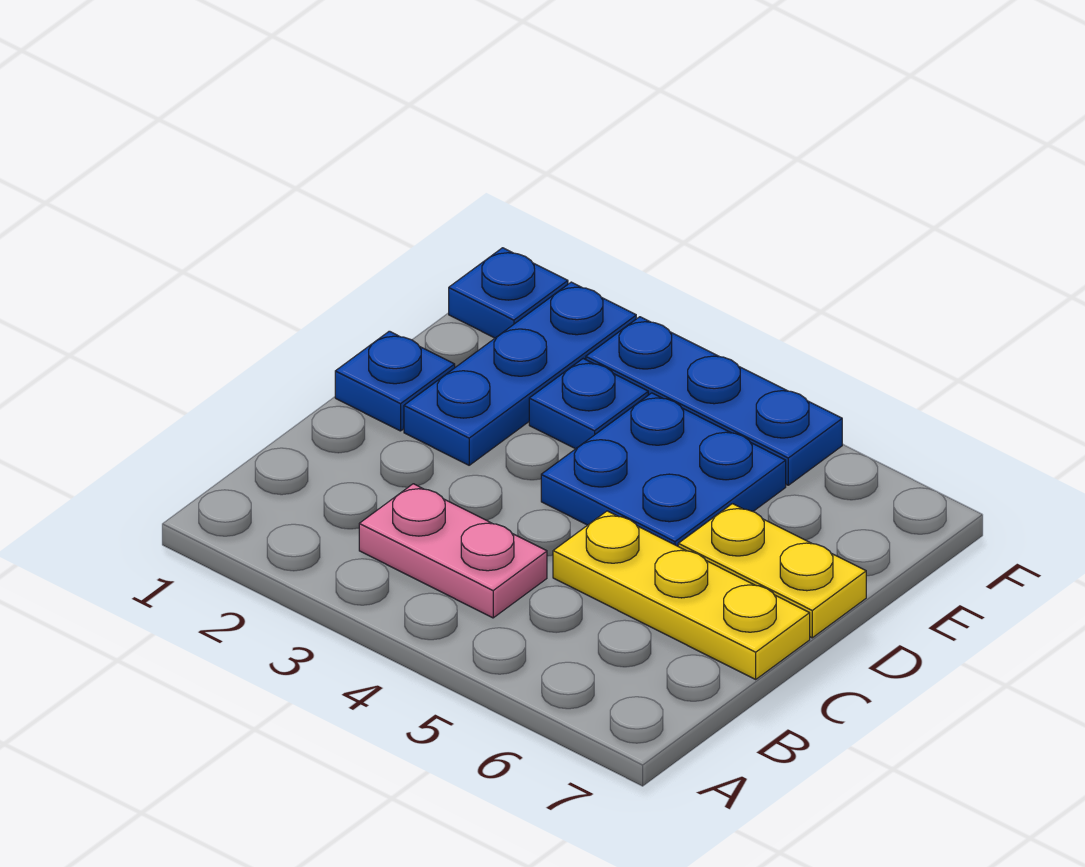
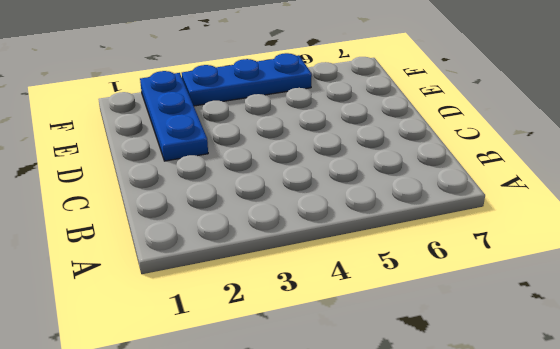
none -> pink 1x2 plate [359,484,547,618]
none -> yellow 1x3 plate [553,511,810,679]

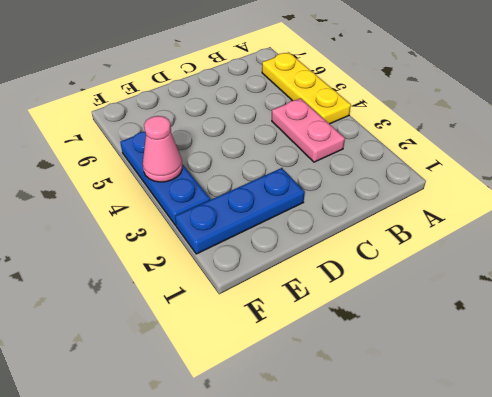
yellow 1x3 plate [262,52,351,124] -> yellow 1x3 plate moved to [553,511,810,679]
pink 1x1 cone [143,116,182,182] -> none
none -> blue 1x1 plate [335,331,455,431]
none -> blue 2x2 plate [541,393,786,546]

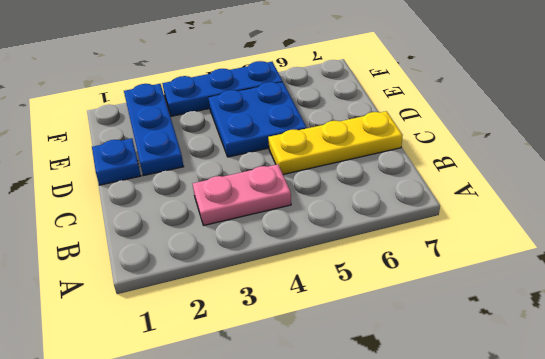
none -> yellow 1x2 plate [678,504,866,638]
none -> blue 1x1 plate [529,359,648,449]

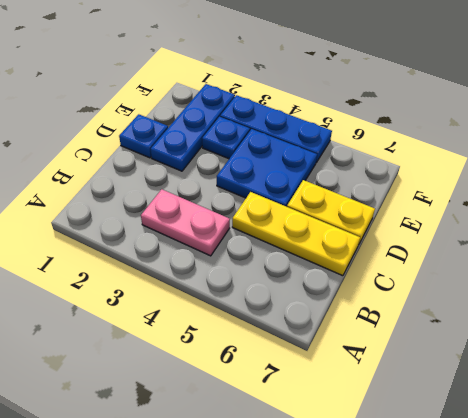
none -> blue 1x1 plate [449,248,568,338]

